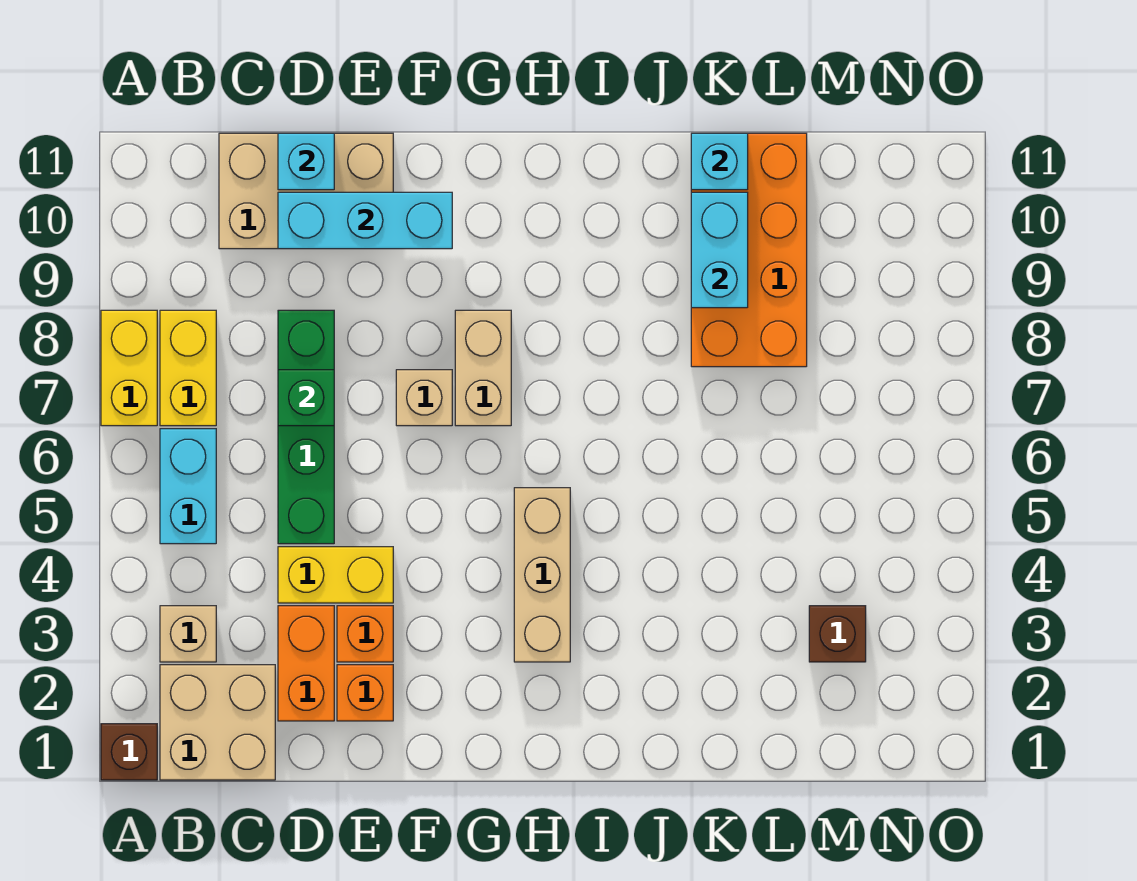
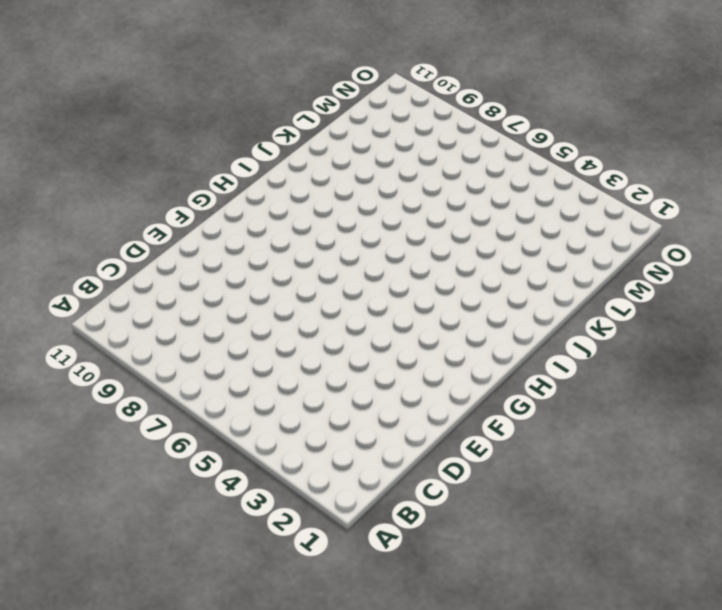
none -> brown 1x1 brick [101,724,157,780]
none -> yellow 1x2 brick [101,310,157,426]
none -> tan 2x2 brick [160,665,275,780]

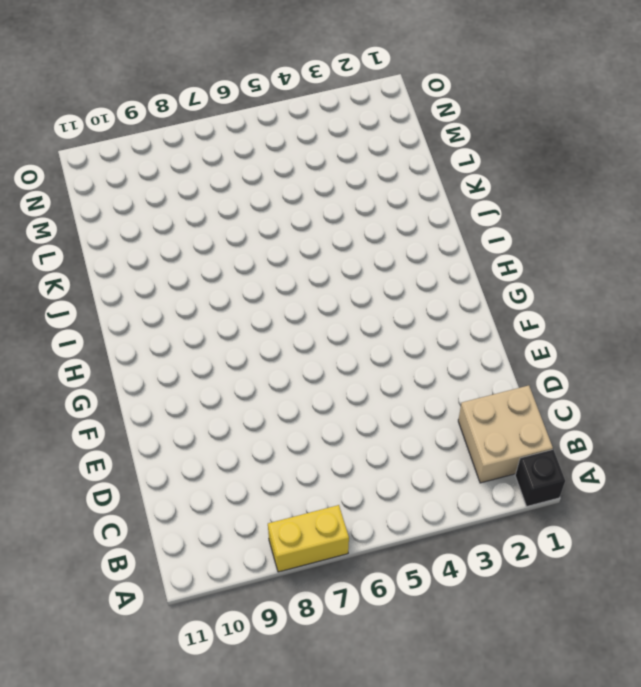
black 1x1 brick [515,450,565,506] -> brown 1x1 brick [101,724,157,780]
none -> tan 1x1 brick [160,606,216,662]
none -> cyan 1x2 brick [160,429,216,544]
none -> yellow 1x2 brick [160,310,216,426]

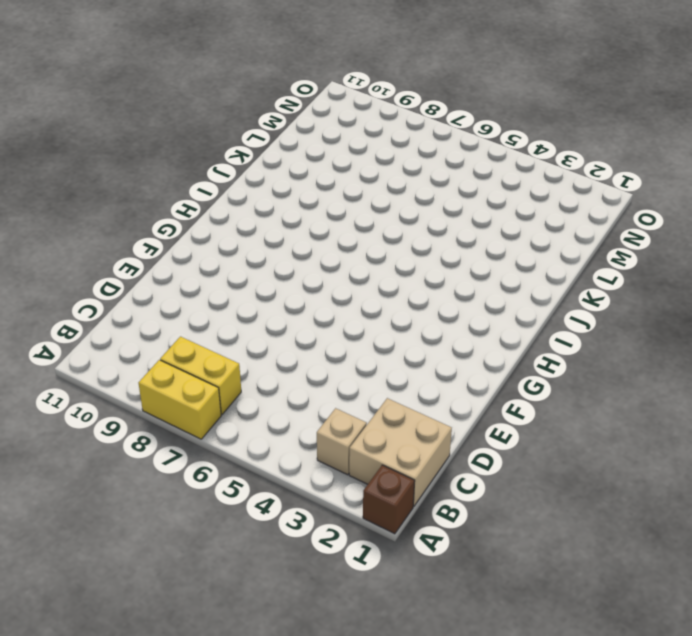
none -> cyan 1x2 brick [160,429,216,544]
none -> tan 2x3 brick [219,133,393,249]
none -> orange 1x2 brick [278,606,334,721]

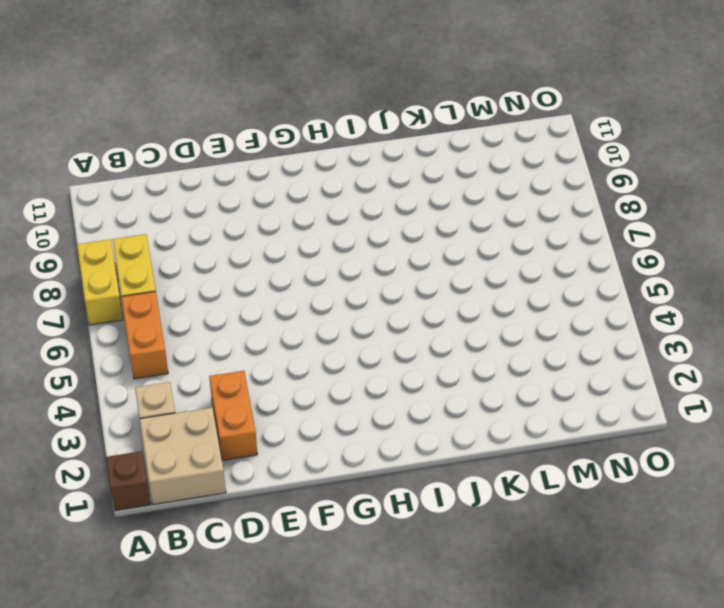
orange 1x2 brick [121,292,168,379] -> cyan 1x2 brick [160,429,216,544]
none -> tan 2x3 brick [219,133,393,249]
none -> yellow 1x2 brick [278,547,393,603]
none -> green 1x4 brick [278,310,334,544]

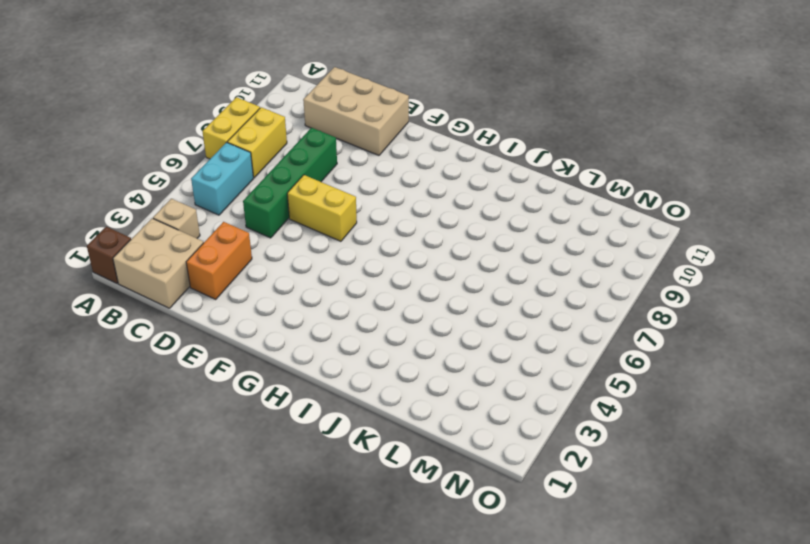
yellow 1x2 brick [287,175,357,241] -> yellow 1x2 brick moved to [278,547,393,603]
none -> orange 1x1 brick [337,665,393,721]
none -> orange 1x1 brick [337,606,393,662]
none -> tan 1x1 brick [396,370,452,426]

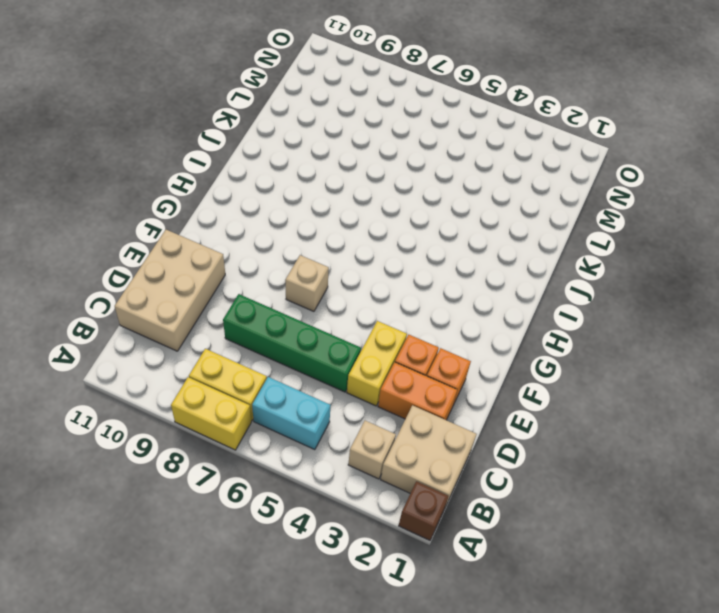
none -> tan 1x2 brick [455,310,511,426]
none -> tan 1x3 brick [514,488,570,662]
none -> orange 2x4 brick [691,133,807,367]

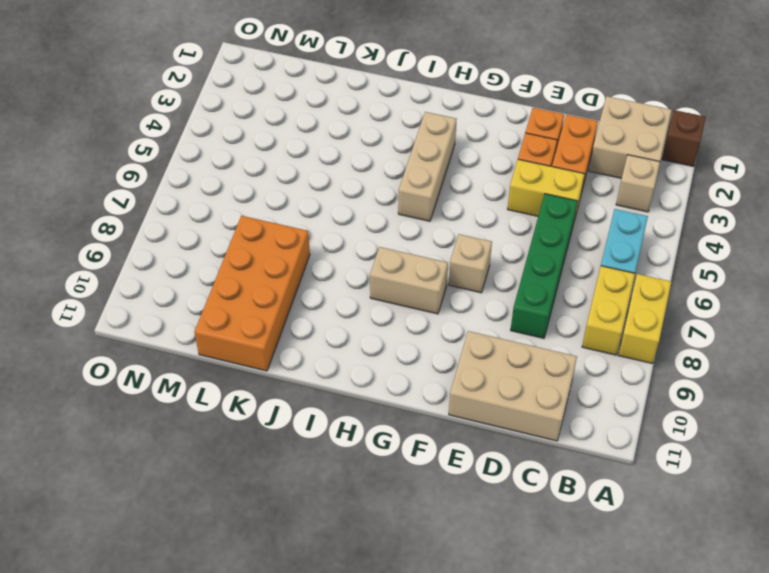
tan 1x2 brick [370,247,448,314] -> tan 1x2 brick turned to [455,310,511,426]
none -> brown 1x1 brick [809,606,866,662]
none -> green 1x1 brick [278,370,334,426]
none -> cyan 1x3 brick [278,192,452,249]

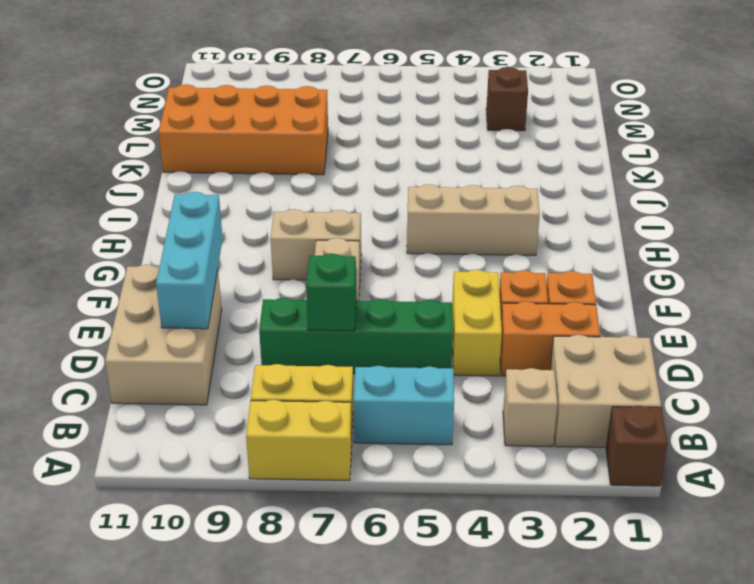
none -> cyan 1x1 brick [278,133,334,190]
none -> cyan 1x2 brick [691,192,748,308]
none -> cyan 1x1 brick [691,133,748,190]

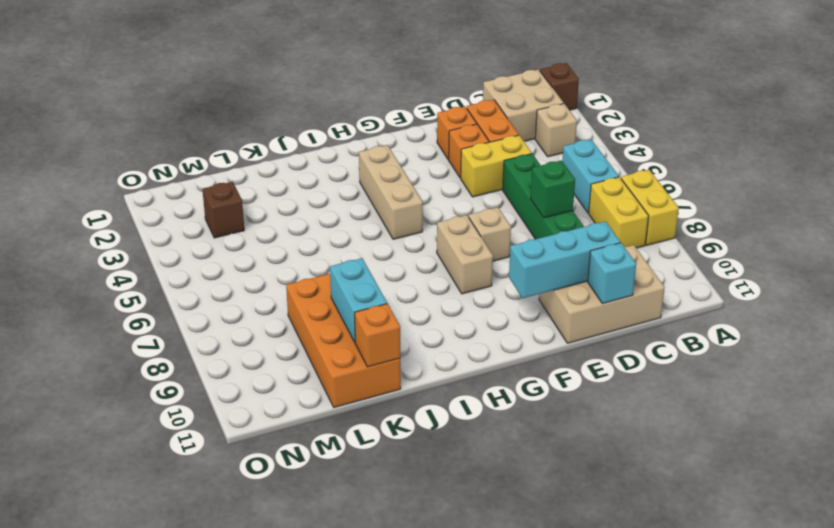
orange 1x1 brick [355,304,400,367] -> cyan 1x1 brick [691,133,748,190]

